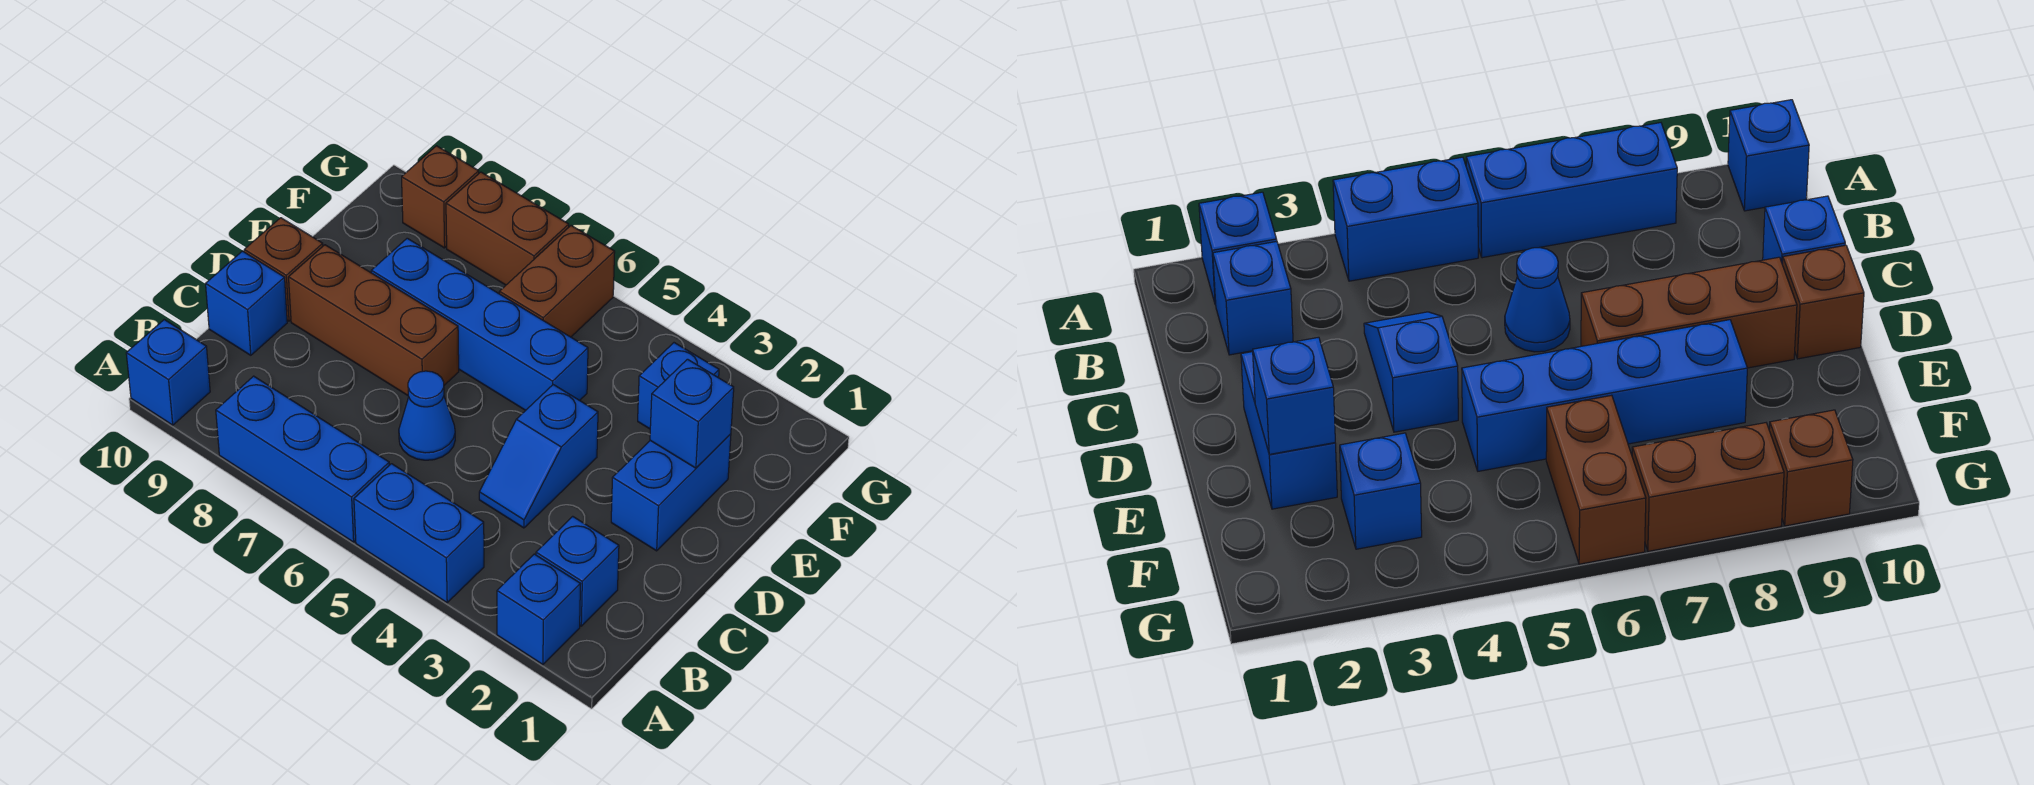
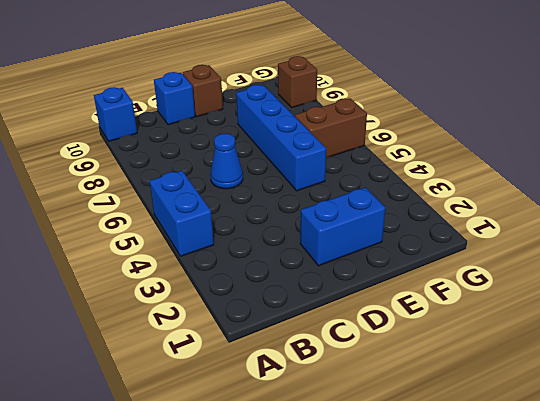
none -> blue 1x1 brick [497,554,580,665]
none -> blue 1x3 brick [216,376,389,542]
none -> blue 1x1 brick [536,516,619,626]

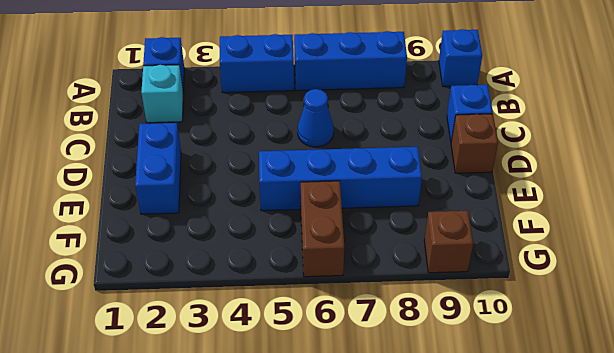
cyan 1x1 brick [141,65,183,123] -> blue 1x1 brick [536,516,619,626]
none -> blue 1x2 slope [479,385,598,528]
none -> brown 1x3 brick [289,245,459,395]
none -> blue 1x1 brick [638,343,719,429]

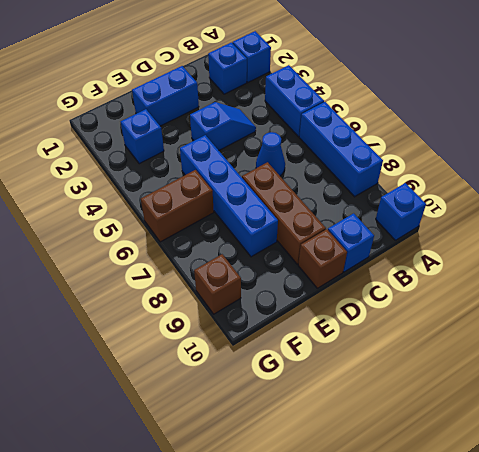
none -> brown 1x2 brick [446,172,569,285]
none -> blue 1x1 brick [650,359,734,468]

